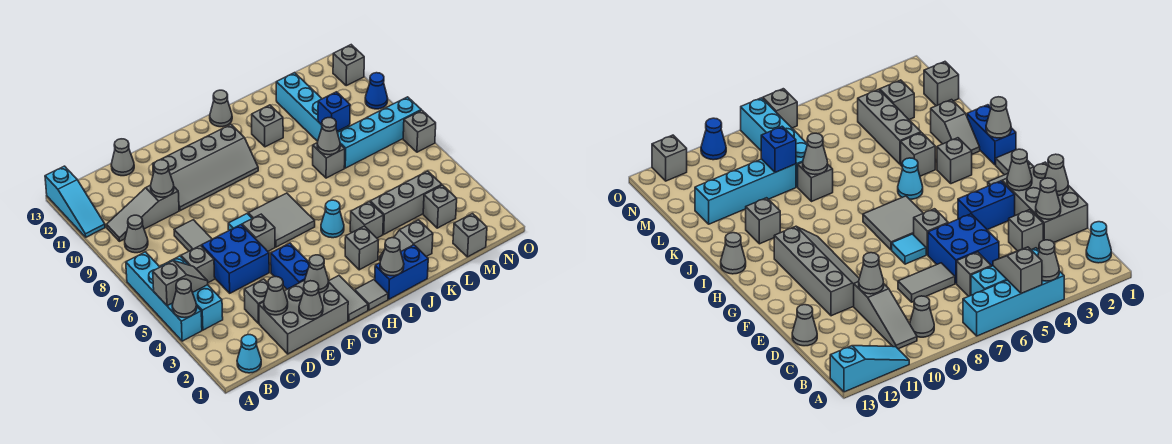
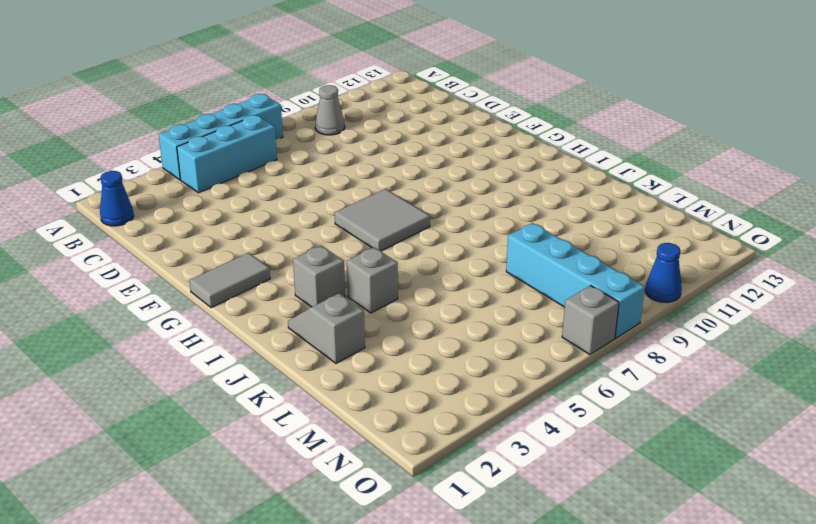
blue 1x1 cone [100,171,134,226] -> cyan 1x1 cone [237,335,261,373]
none -> cyan 1x3 slope [45,166,105,237]
none -> grey 1x3 slope [107,185,179,241]
none -> grey 1x1 brick [181,246,215,283]
none -> grey 2x3 brick [259,280,348,354]

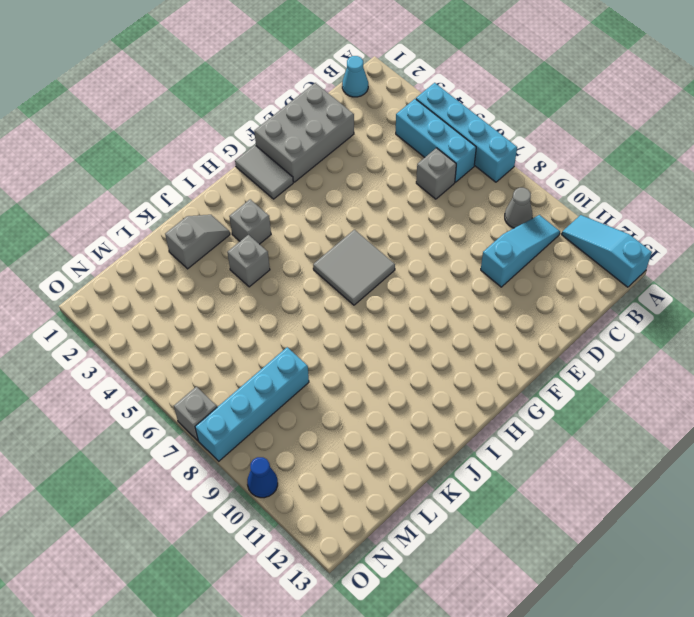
cyan 1x3 slope [481,215,560,287] -> grey 1x3 slope [107,185,179,241]
none -> grey 1x1 brick [244,279,268,323]
none -> blue 2x2 brick [202,225,269,293]
none -> grey 1x2 tile [174,220,212,251]
none -> grey 1x1 cone [111,139,134,176]

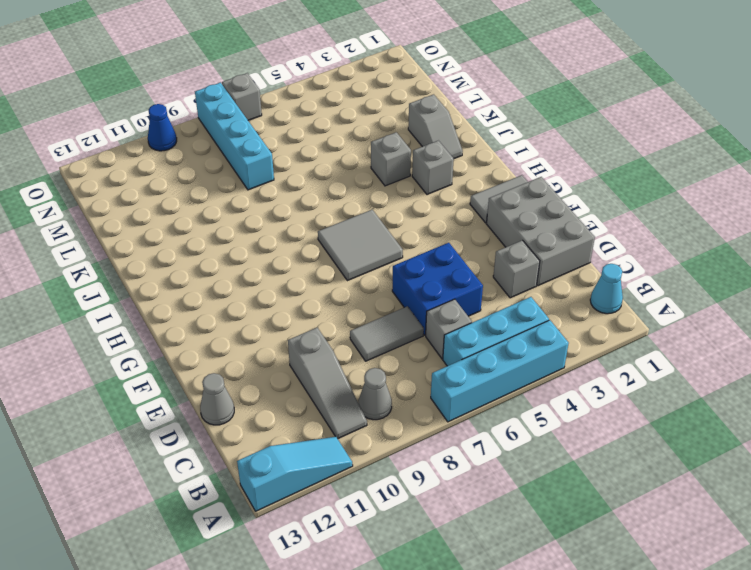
none -> grey 2x4 slope [153,125,258,211]
none -> blue 1x2 brick [271,243,309,289]
none -> grey 1x1 brick [242,214,275,251]
none -> cyan 1x1 tile [228,214,252,230]

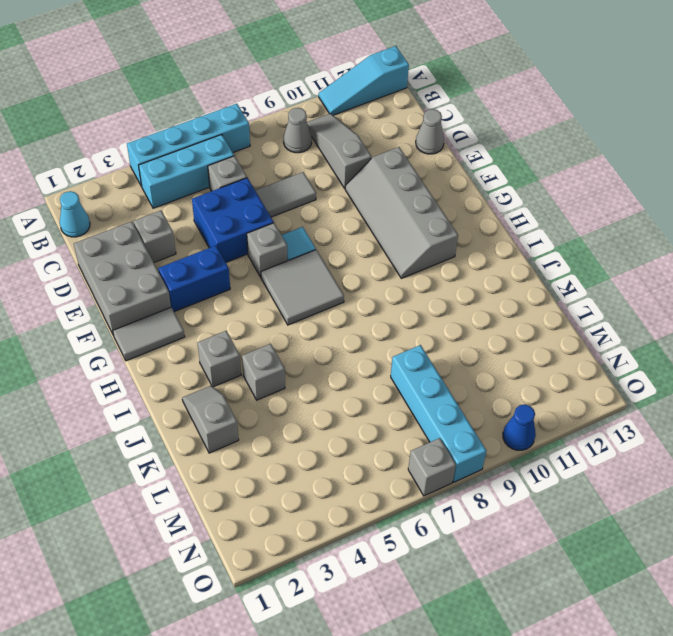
none -> grey 1x1 tile [355,280,388,310]
none -> blue 1x2 brick [375,245,428,299]
none -> cyan 1x1 cone [321,200,344,238]
none -> grey 1x1 cone [210,90,232,127]

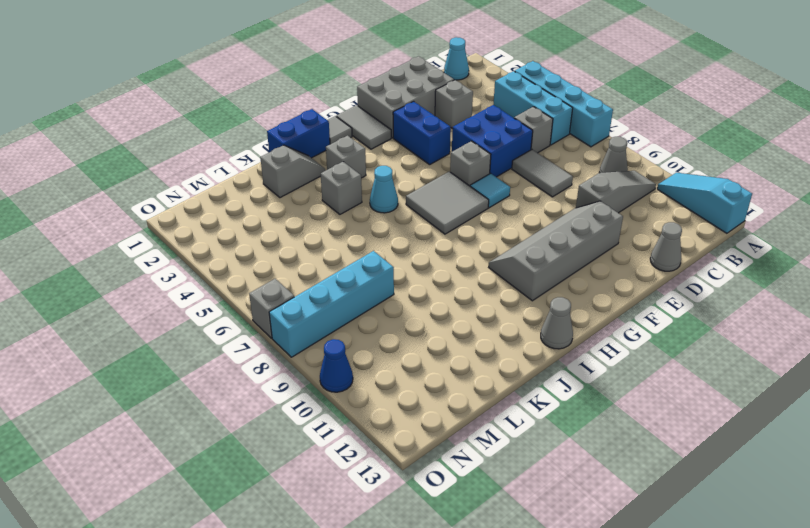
none -> grey 1x1 brick [252,105,283,147]
none -> grey 1x3 brick [370,171,442,234]
none -> grey 1x1 brick [313,143,345,178]
none -> cyan 1x4 brick [276,73,350,141]

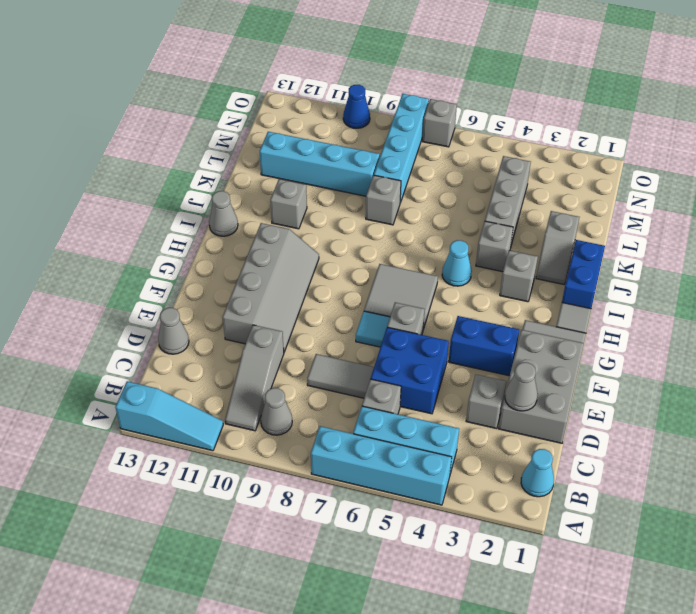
none -> grey 1x1 brick [453,214,487,257]
none -> grey 1x1 brick [423,185,457,228]
none -> grey 1x1 brick [333,45,364,86]
none -> grey 1x1 cone [172,279,197,318]

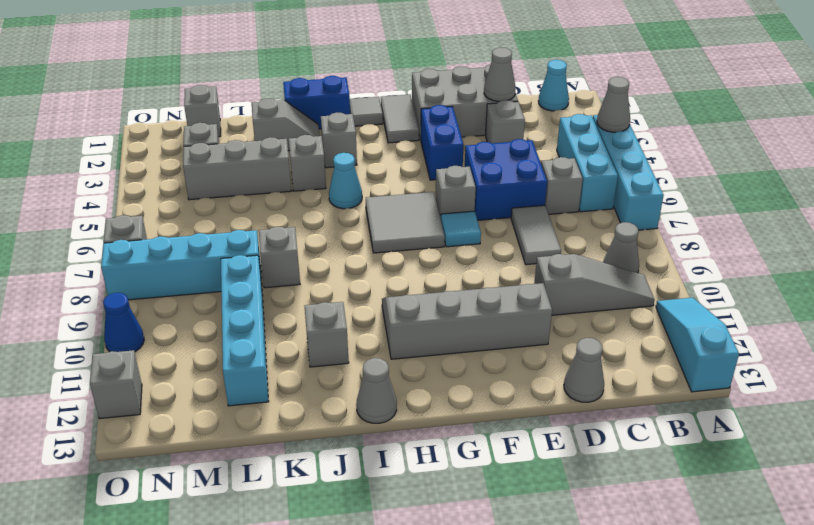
none -> grey 1x2 slope [153,261,208,306]
none -> grey 1x1 cone [151,160,174,197]
none -> grey 1x1 cone [299,281,323,319]
none -> grey 1x1 cone [305,255,329,293]

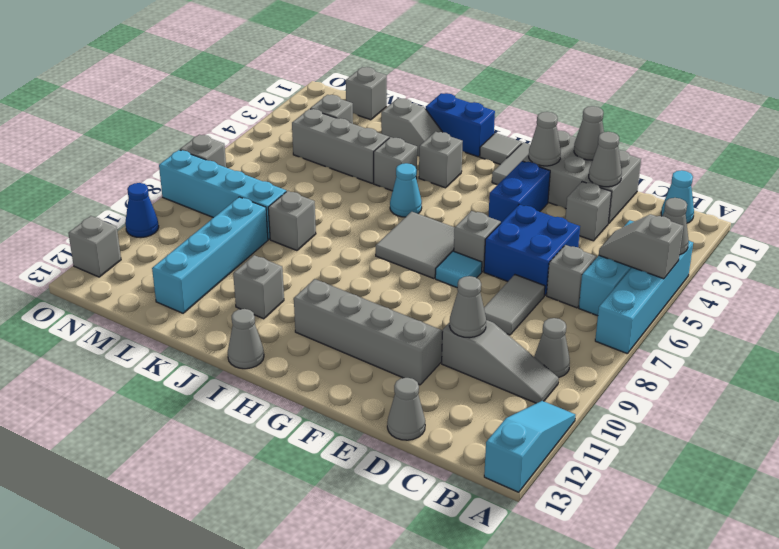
none -> grey 1x1 cone [380,238,404,276]
none -> grey 1x1 cone [317,118,340,155]
none -> blue 1x1 brick [318,92,350,131]

